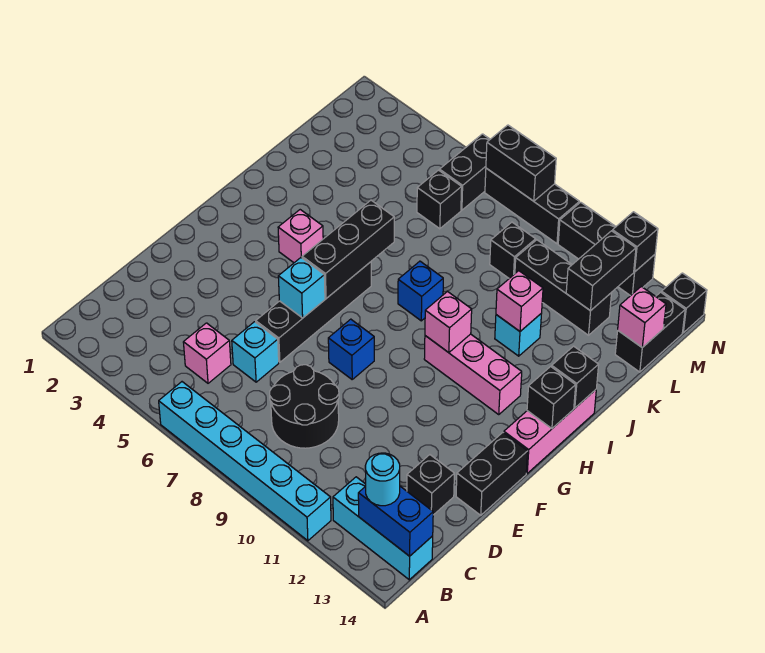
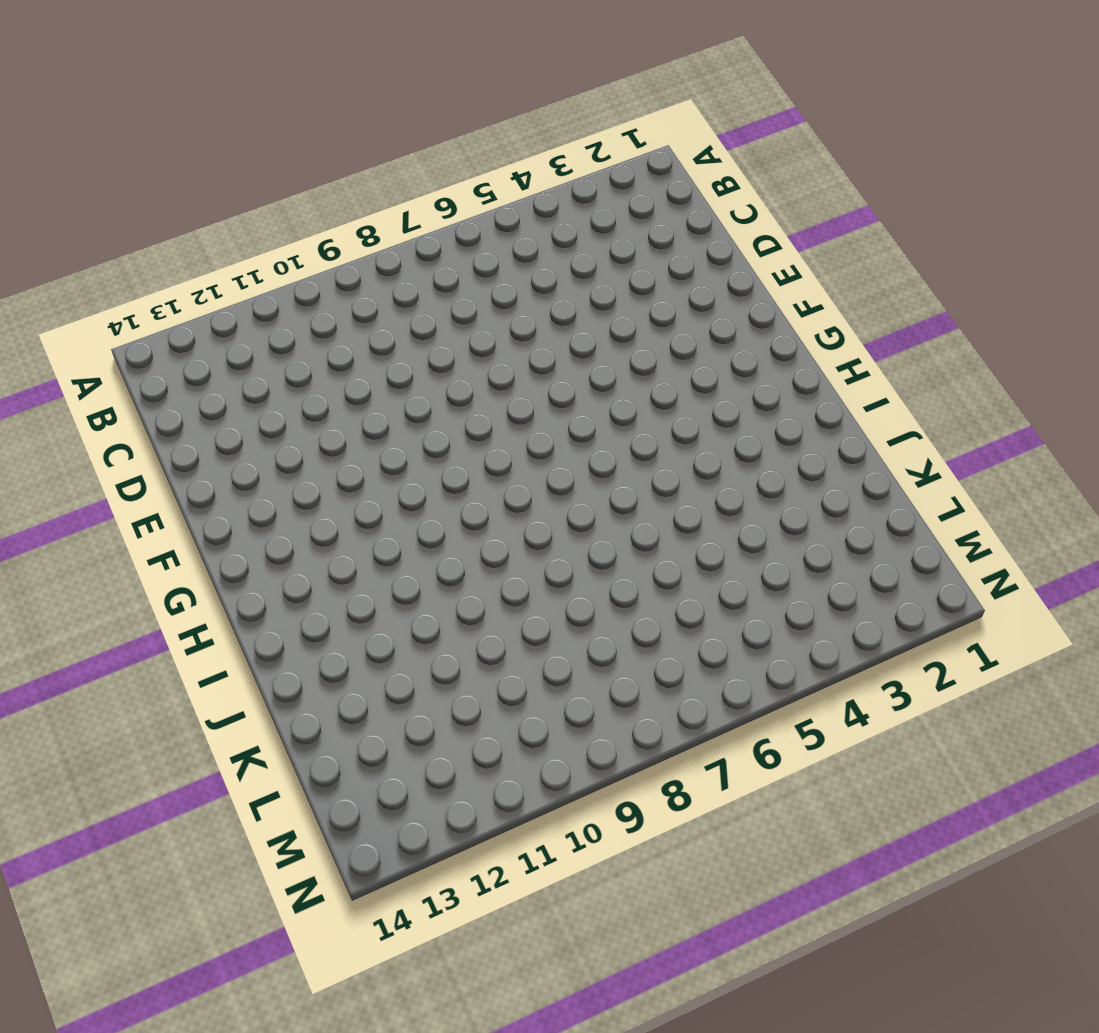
none -> cyan 1x6 brick [159,382,331,541]
none -> cyan 1x3 brick [333,477,433,580]
none -> pink 1x1 brick [183,323,231,383]
none -> black 2x2 round brick [270,365,339,448]

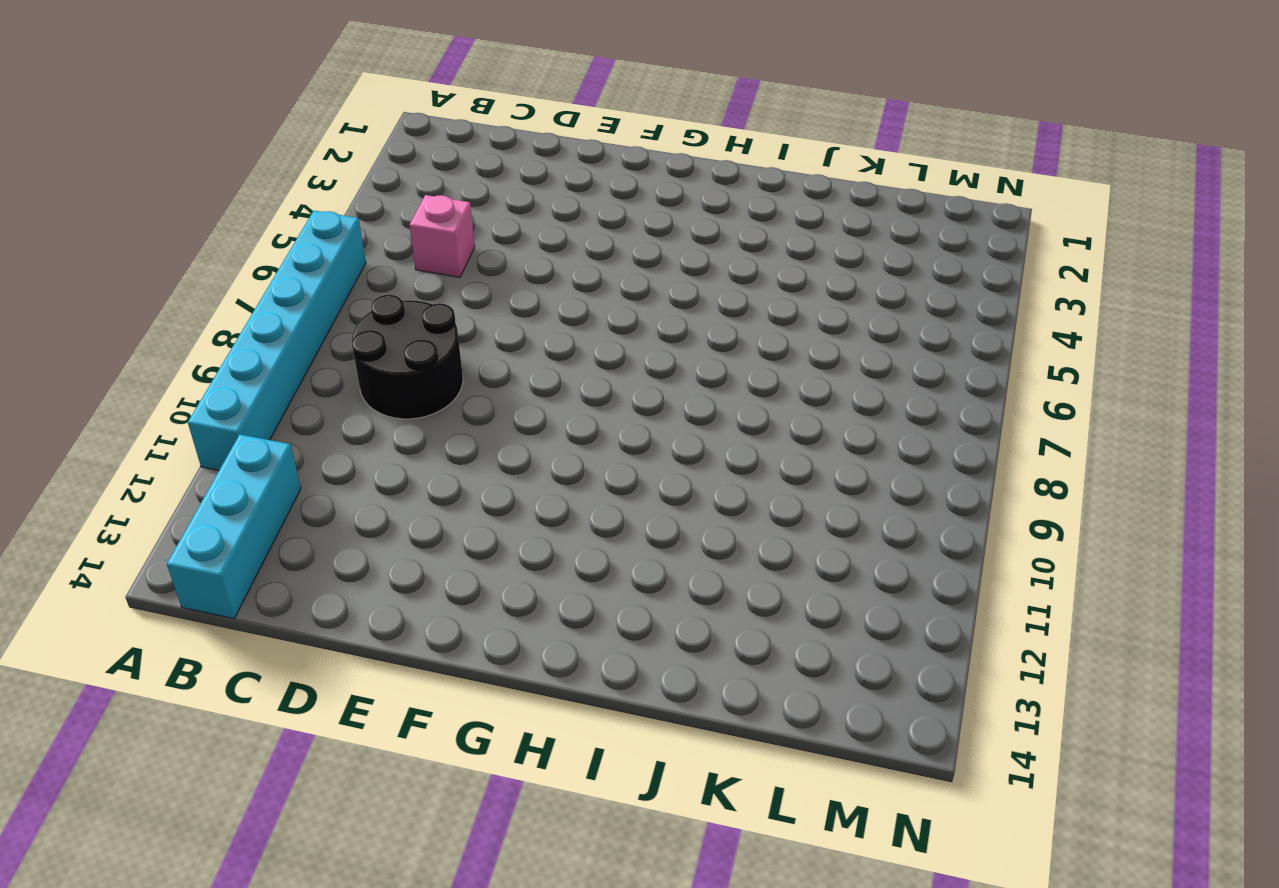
none -> cyan 1x1 brick [232,322,279,382]
none -> black 1x1 brick [407,455,454,515]
none -> black 1x4 brick [256,262,371,362]
none -> black 1x2 brick [456,432,528,515]

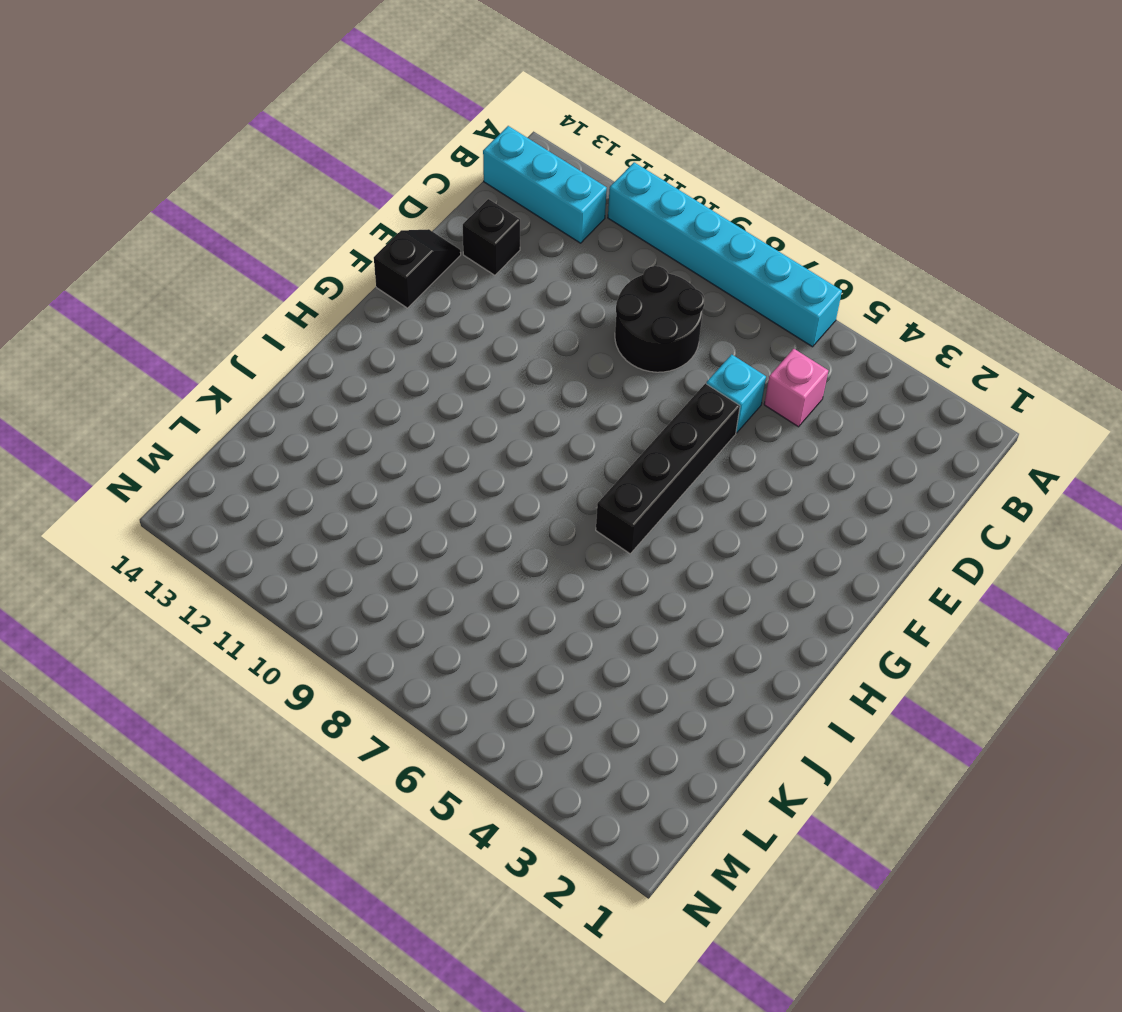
black 1x2 slope [374,229,461,308] -> black 1x2 brick [456,432,528,515]
none -> blue 1x1 brick [328,319,374,379]
none -> pink 1x3 brick [504,390,596,473]
none -> pink 1x1 brick [278,210,323,263]
none -> pink 1x3 brick [424,334,522,414]

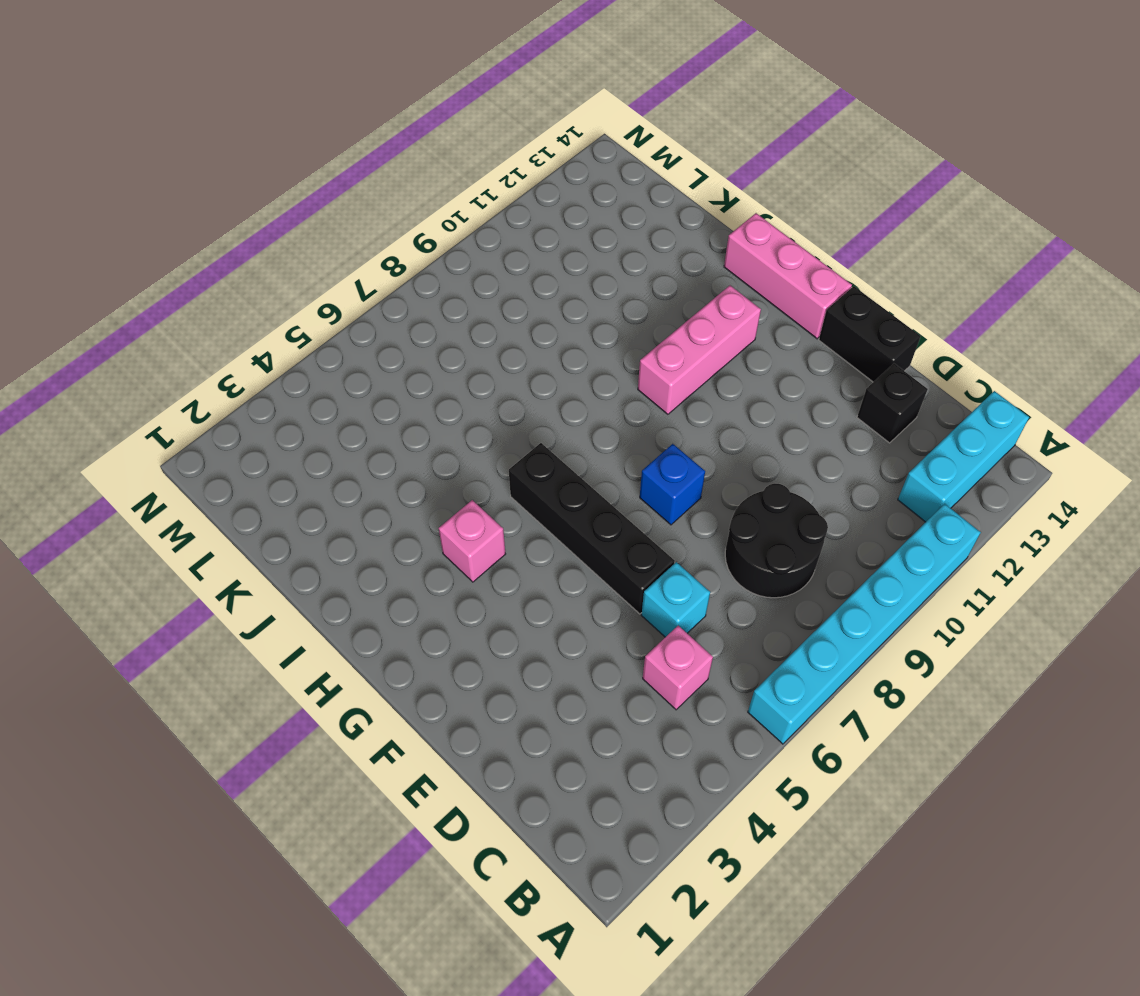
none -> blue 1x1 brick [398,261,443,321]
none -> cyan 1x1 brick [495,314,541,356]
none -> black 1x1 brick [417,170,462,229]
none -> black 1x1 brick [490,222,536,278]

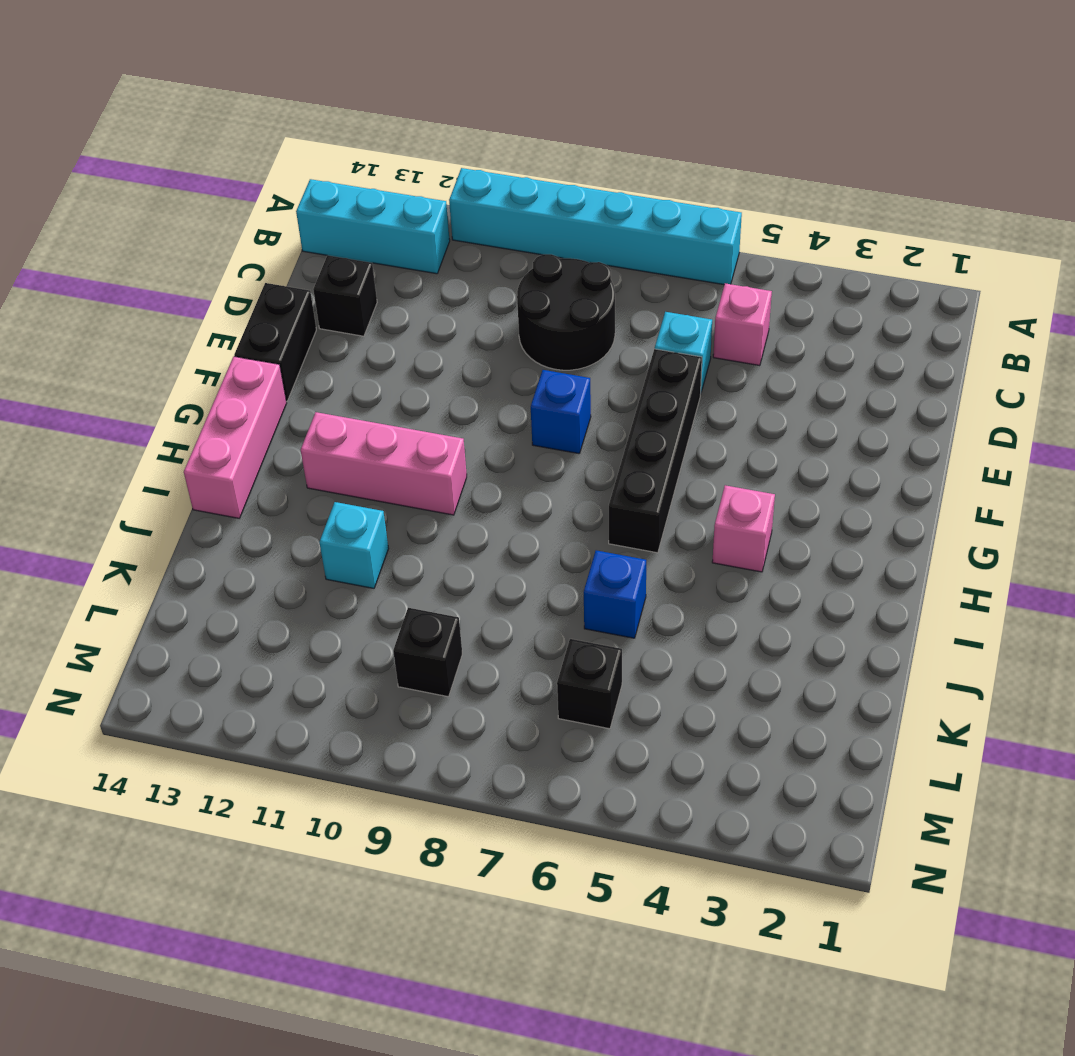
blue 1x1 brick [584,550,646,638] -> blue 1x1 brick moved to [398,261,443,321]
none -> black 1x3 brick [515,240,612,335]
none -> black 1x2 brick [615,292,685,372]
none -> black 1x2 brick [440,134,490,210]
none -> black 1x3 brick [485,168,579,244]

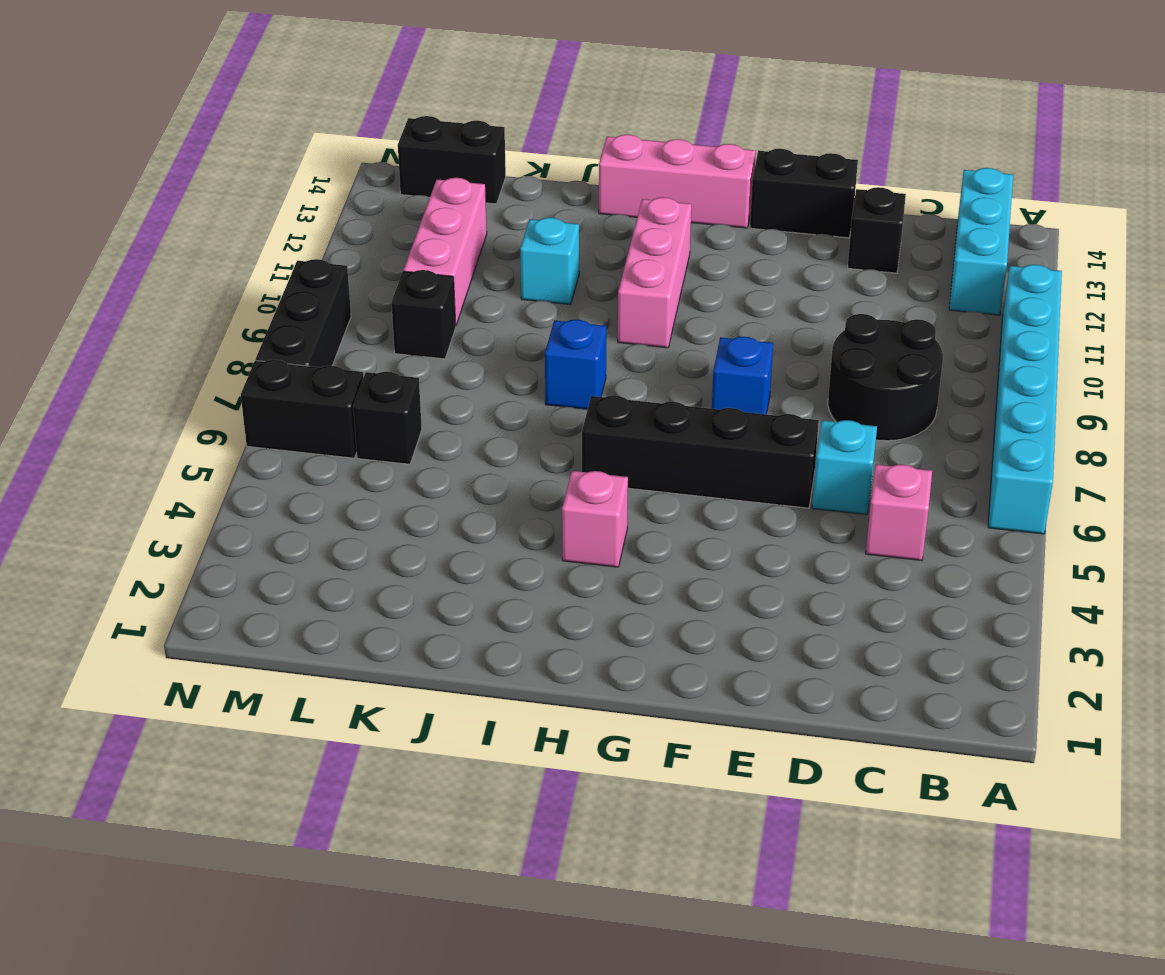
pink 1x3 brick [403,178,487,325] -> black 1x3 brick [515,240,612,335]
none -> black 1x3 brick [558,202,655,296]
none -> black 1x1 brick [661,273,707,333]
none -> blue 1x2 brick [358,486,433,556]
none -> cyan 1x1 brick [278,258,325,318]

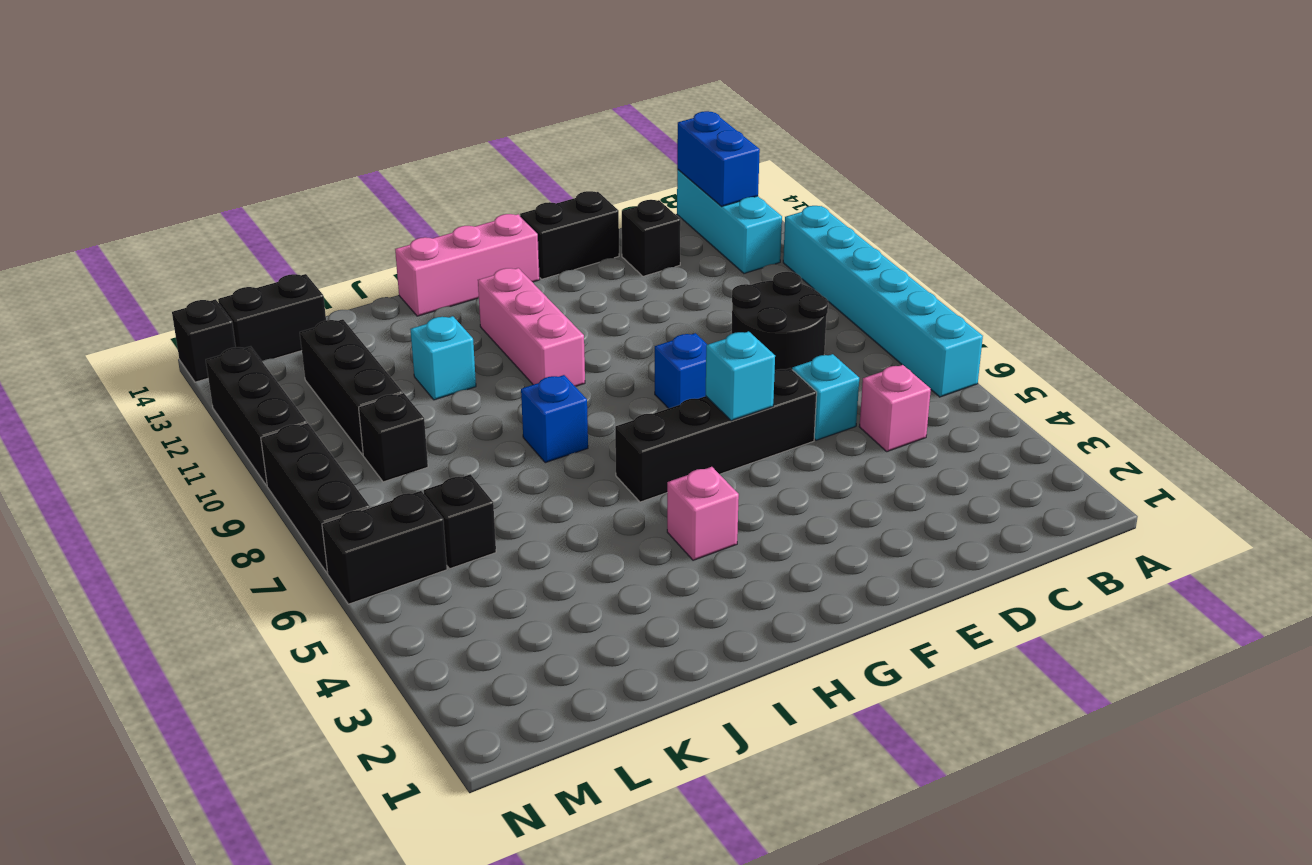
none -> black 1x3 brick [302,200,394,298]
none -> pink 1x1 brick [425,292,472,353]
none -> black 1x1 brick [527,367,576,428]
none -> black 1x1 brick [552,346,599,408]

